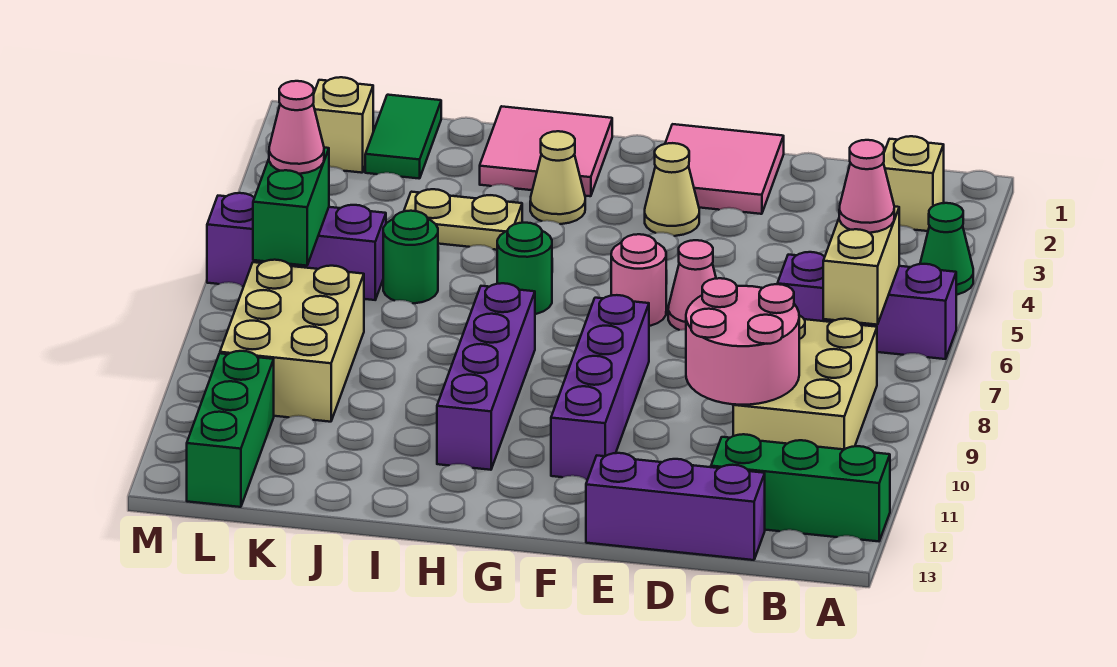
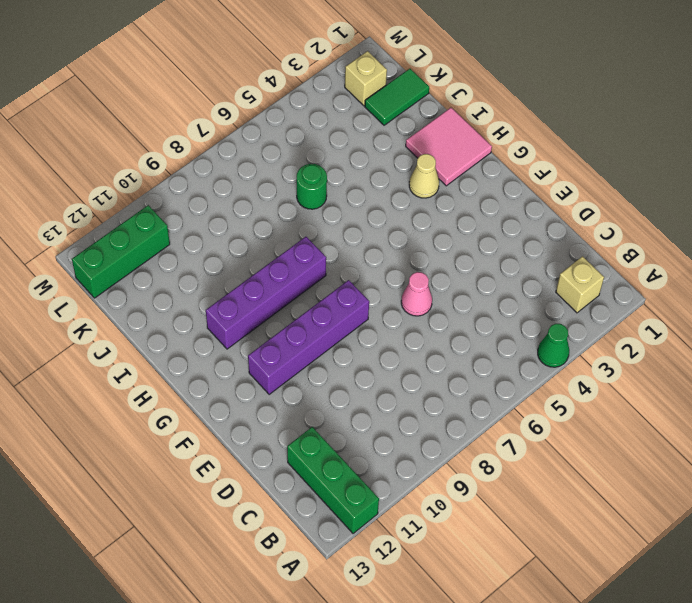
none -> purple 1x3 brick [777,252,956,359]
none -> tan 2x3 brick [733,315,877,449]
none -> purple 1x3 brick [586,453,765,560]

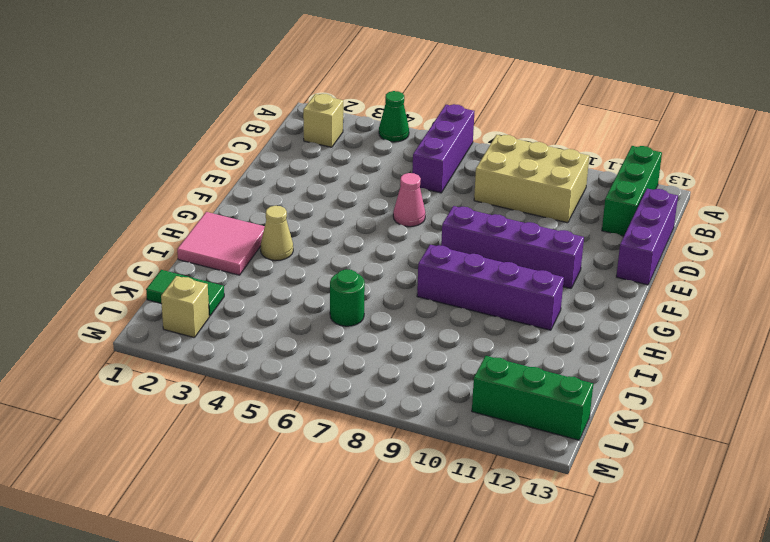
none -> pink 2x2 tile [665,124,784,214]
none -> tan 1x1 cone [645,143,699,236]
none -> pink 1x1 round brick [611,234,666,326]

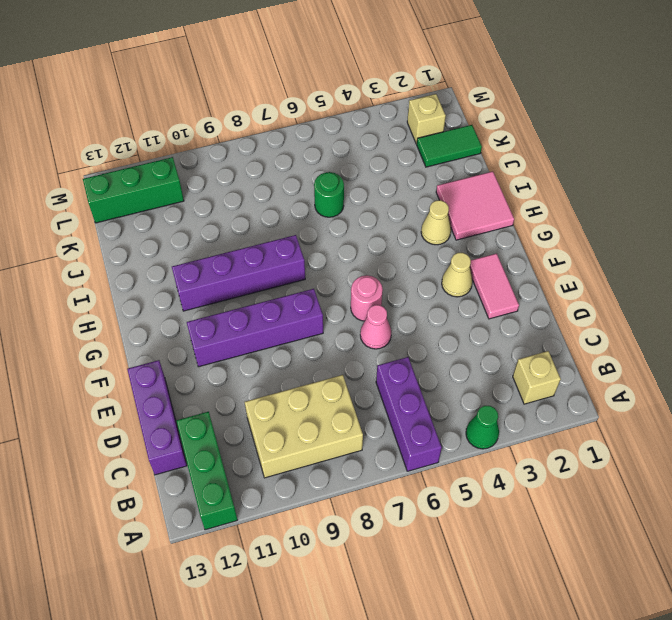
pink 1x2 tile [470,253,519,319] -> pink 2x2 tile [665,124,784,214]
none -> green 1x1 round brick [497,223,552,314]
none -> tan 1x2 plate [404,189,522,250]
none -> purple 1x3 brick [207,193,386,300]

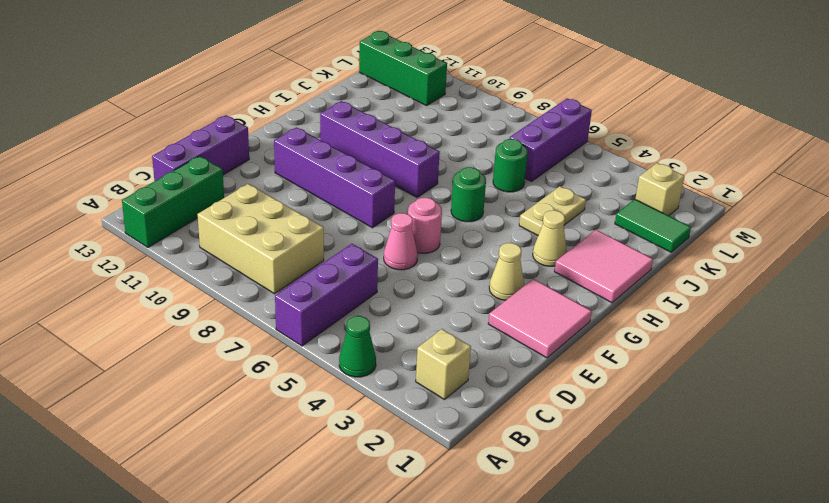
none -> tan 2x3 brick [220,260,364,422]
none -> tan 1x2 brick [823,206,899,325]
none -> pink 2x2 round brick [686,278,799,405]

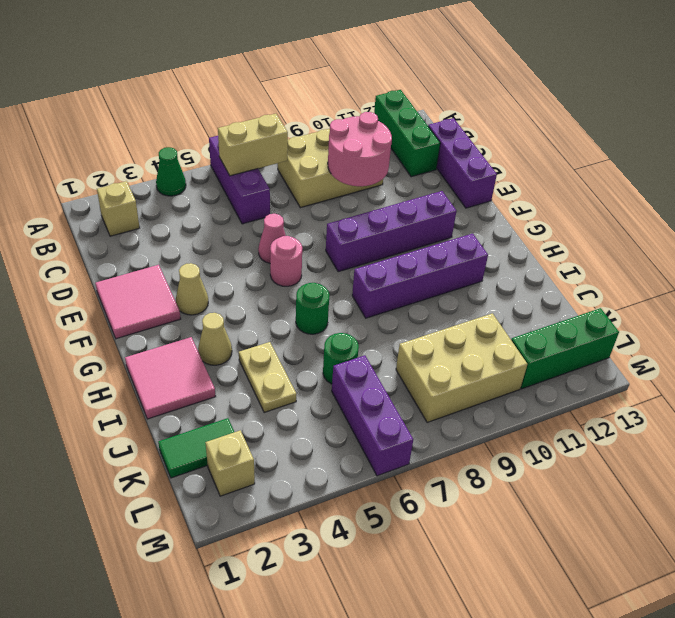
none -> green 1x2 brick [253,148,329,266]
none -> pink 1x1 cone [839,140,894,233]
none -> pink 1x1 cone [269,81,324,174]

